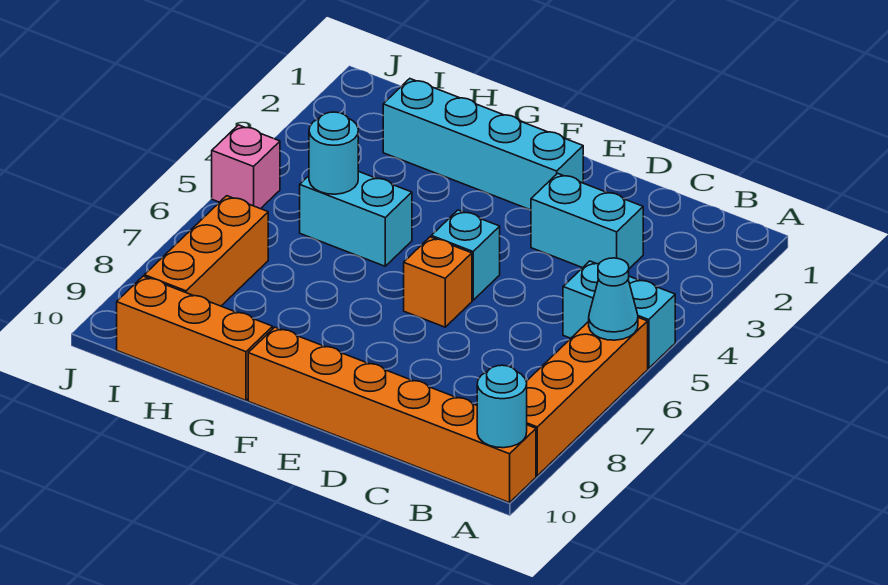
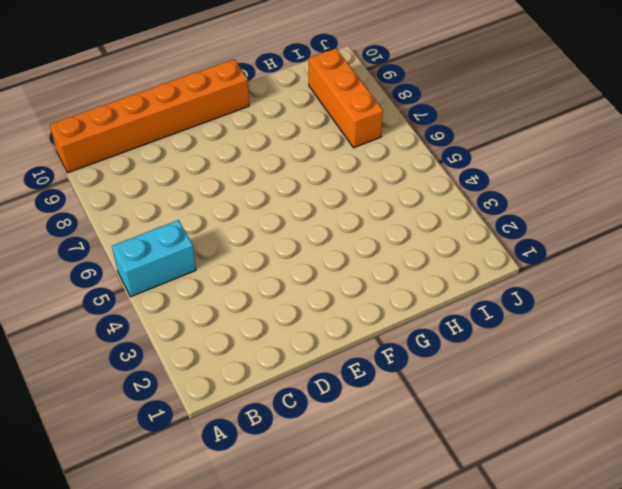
none -> orange 1x4 brick [526,318,648,476]
none -> cyan 1x2 brick [531,173,643,269]
none -> cyan 1x4 brick [383,79,583,210]

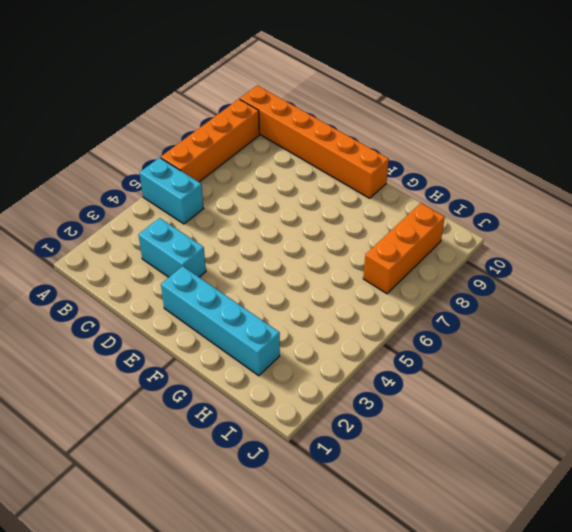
none -> cyan 1x1 brick [431,210,500,300]
none -> orange 1x1 brick [404,237,472,327]
none -> cyan 1x2 brick [300,171,412,266]

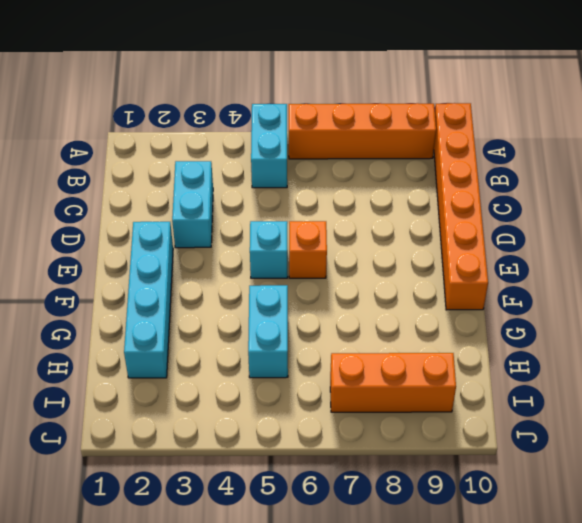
none -> orange 1x3 brick [117,276,273,400]
none -> pink 1x1 brick [212,125,280,209]
none -> cyan 1x1 cone [589,258,638,340]

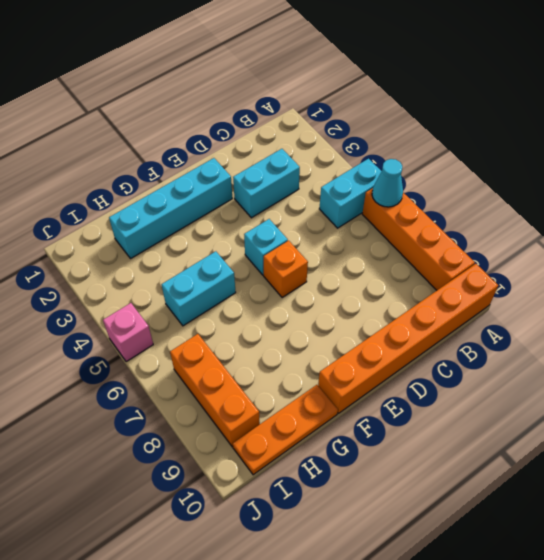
orange 1x3 plate [233,385,338,475] -> orange 1x3 brick [117,276,273,400]
none -> cyan 1x1 round brick [477,365,527,448]
none -> cyan 1x1 round brick [309,112,358,194]

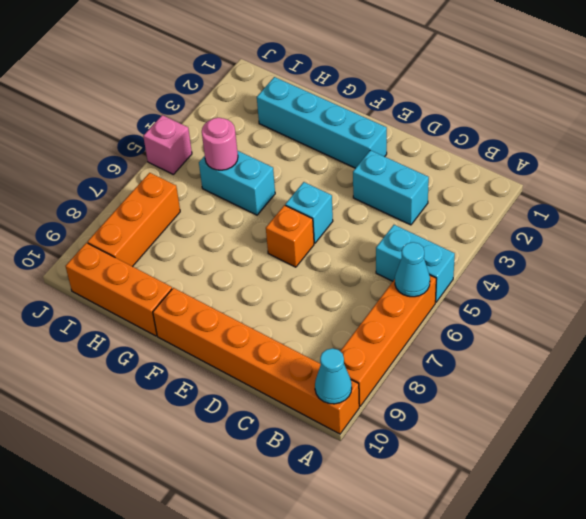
cyan 1x1 cone [315,348,352,404] -> cyan 1x1 round brick [477,365,527,448]
pink 1x1 round brick [202,118,238,170] -> cyan 1x1 round brick [309,112,358,194]

